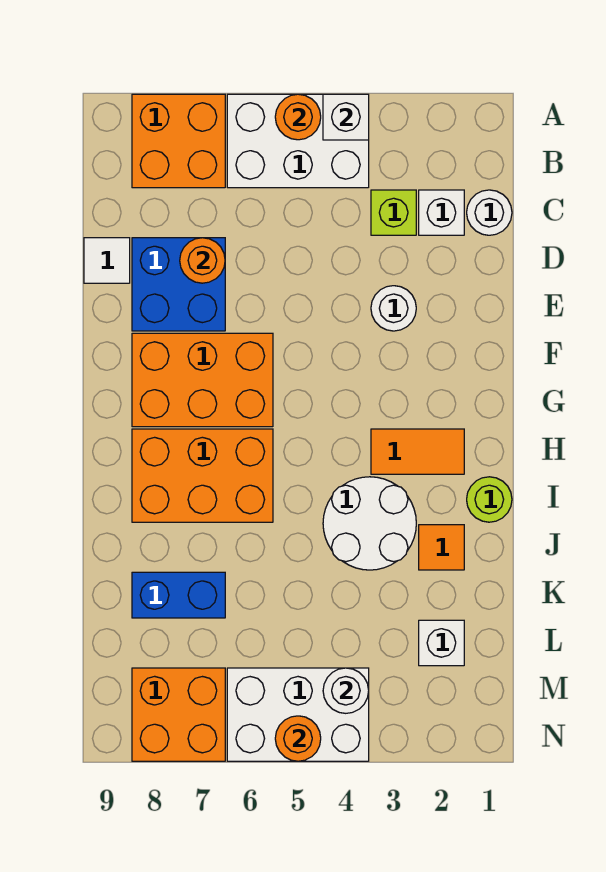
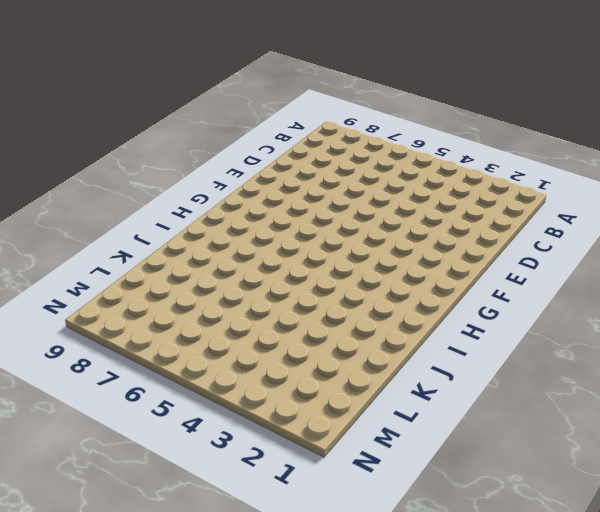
none -> white 2x3 brick [227,94,369,188]
none -> orange 2x2 brick [132,94,225,188]
none -> white 1x1 round brick [467,190,512,235]

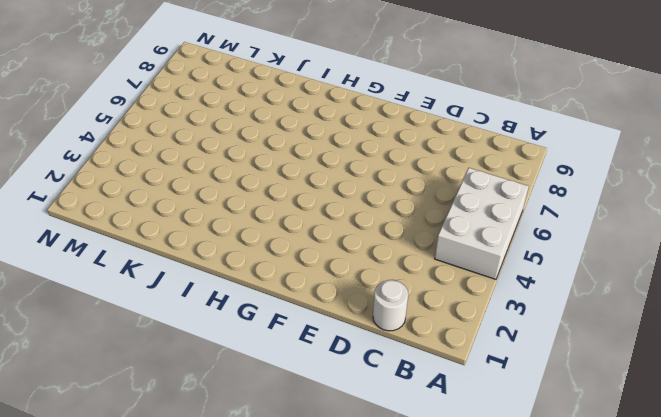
none -> orange 2x2 brick [132,94,225,188]
none -> white 1x1 brick [419,190,464,235]
none -> lime 1x1 brick [371,190,416,235]

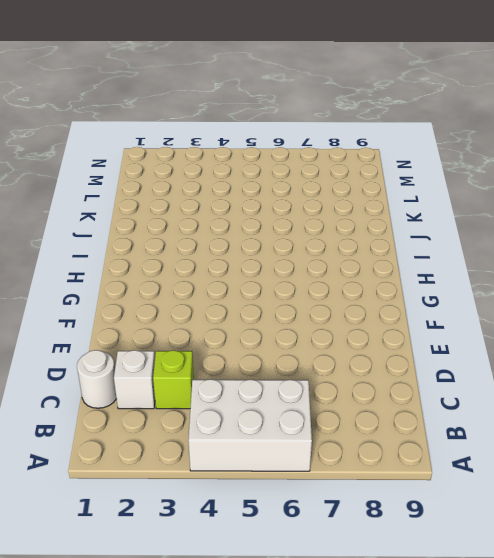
none -> orange 2x2 brick [132,94,225,188]
none -> blue 2x2 brick [132,238,225,331]
none -> white 1x1 tile [84,238,130,283]

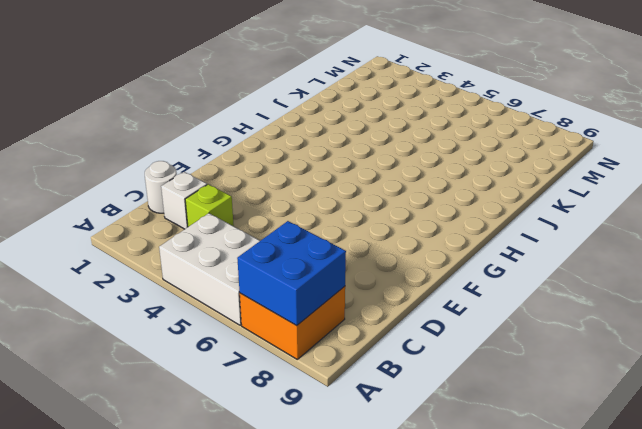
blue 2x2 brick [237,221,346,326] -> blue 2x2 brick moved to [132,238,225,331]
none -> white 1x1 tile [84,238,130,283]
none -> white 1x1 round brick [371,286,416,331]
none -> orange 2x3 brick [132,333,273,427]

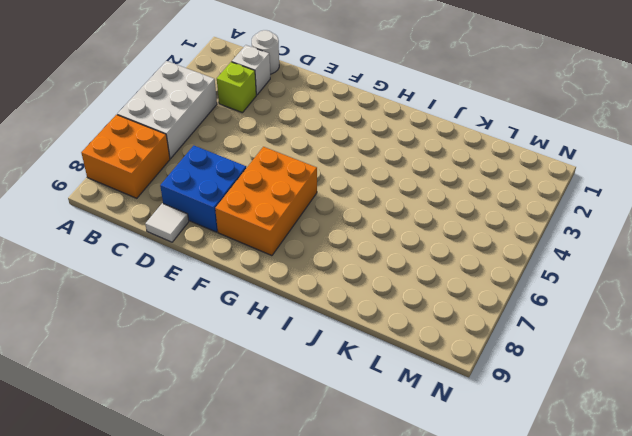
none -> white 1x1 round brick [371,286,416,331]
none -> orange 1x2 tile [371,429,464,474]
none -> orange 2x3 brick [132,429,273,522]

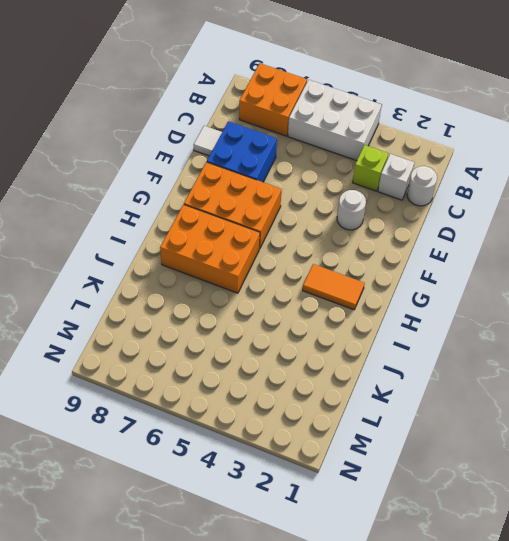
none -> lime 1x1 round brick [467,477,512,522]
none -> white 2x2 round brick [323,477,416,570]
none -> orange 1x1 tile [419,525,464,570]

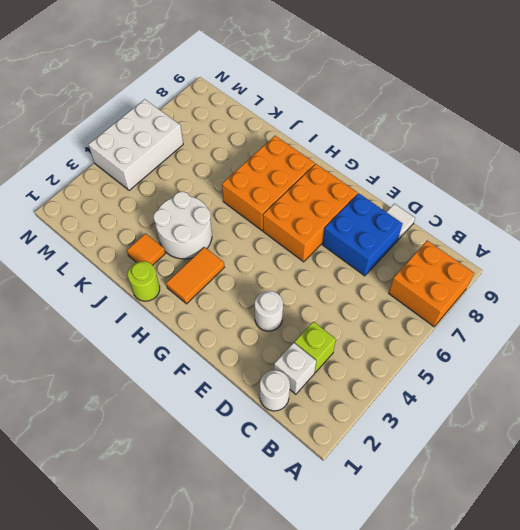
none -> white 2x3 brick [227,94,369,188]
none -> blue 1x2 brick [132,572,225,618]
none -> white 1x1 brick [419,620,464,666]

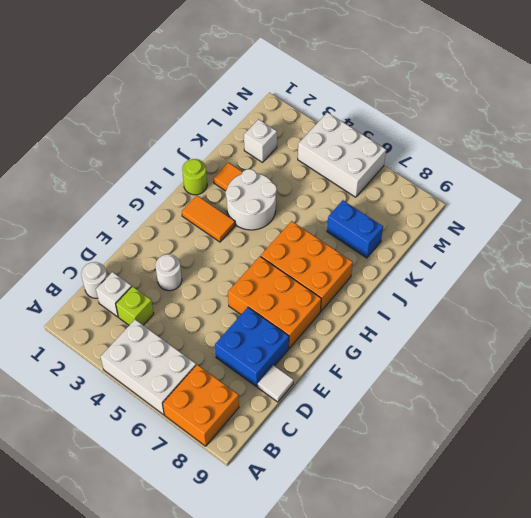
none -> orange 2x2 brick [132,668,225,761]
none -> white 1x1 brick [323,94,369,140]
none -> orange 1x1 round brick [275,94,321,140]

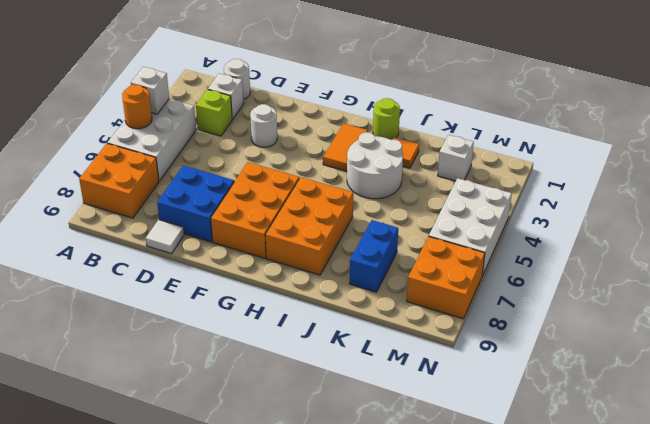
none -> orange 1x1 round brick [180,238,225,283]
none -> white 1x1 round brick [323,668,369,713]
none -> orange 1x1 round brick [275,716,321,761]

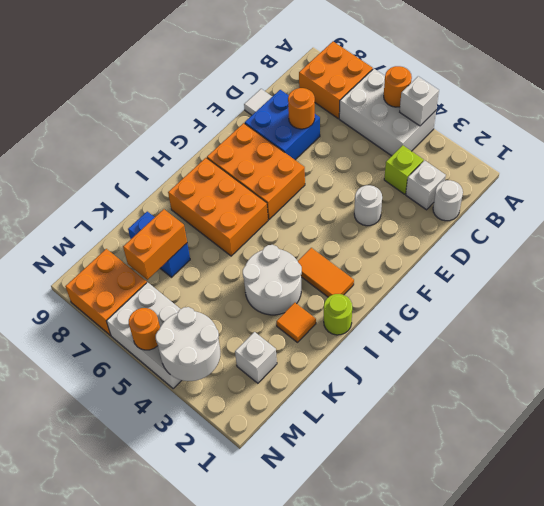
orange 1x2 brick [123,209,187,280] -> none
white 2x2 round brick [156,307,220,381] -> white 1x1 round brick [323,668,369,713]

